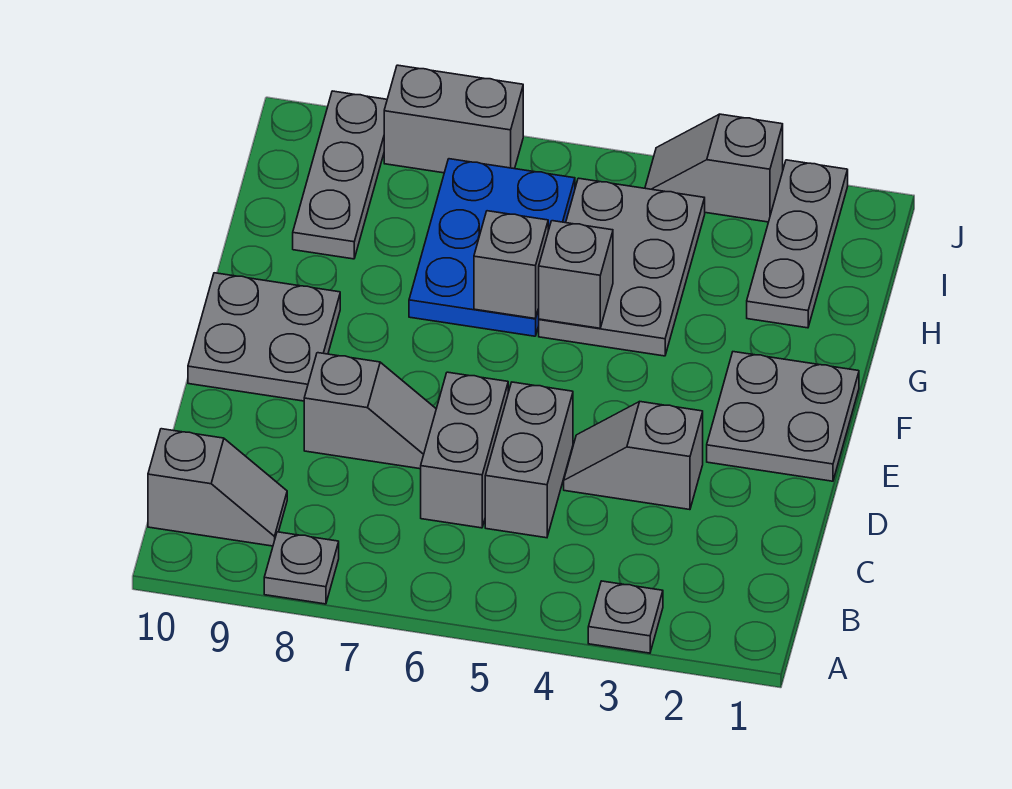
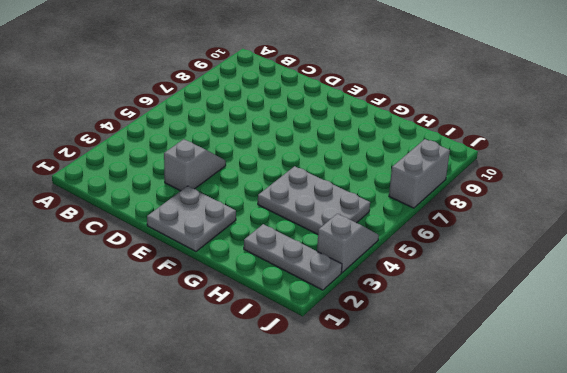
none -> grey 1x1 plate [588,581,663,653]
none -> grey 1x1 plate [264,532,339,604]
none -> grey 1x2 slope [148,429,287,546]

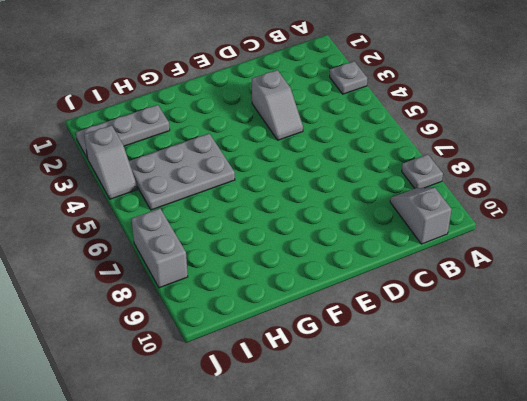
none -> grey 1x2 brick [485,382,573,538]
none -> grey 1x2 brick [421,372,508,528]
none -> grey 1x2 slope [304,353,436,469]

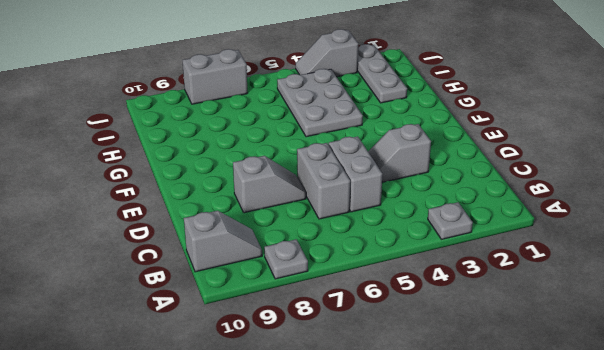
none -> grey 2x2 plate [707,352,859,481]
none -> grey 2x2 plate [188,273,340,401]
none -> blue 2x3 plate [409,159,575,336]

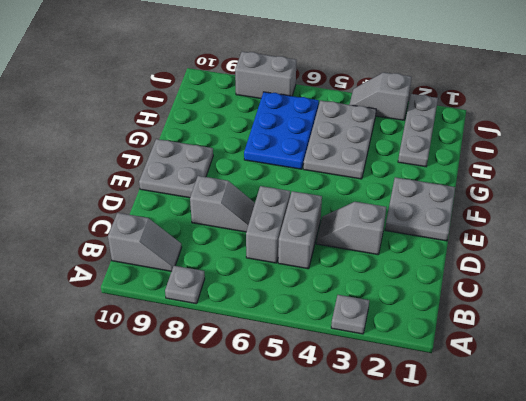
none -> grey 1x3 plate [293,91,387,259]
none -> grey 1x1 brick [539,221,613,328]
none -> grey 1x1 brick [474,211,548,319]

